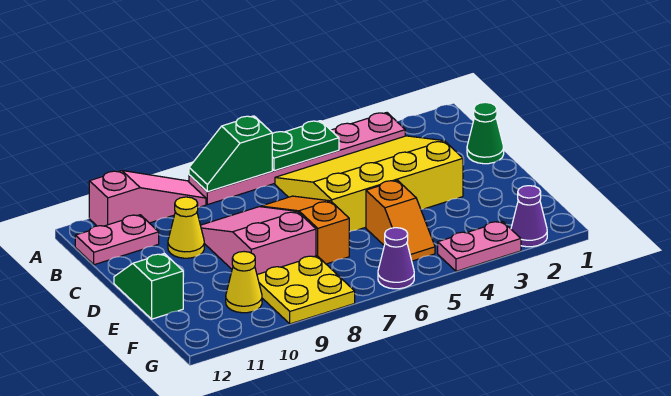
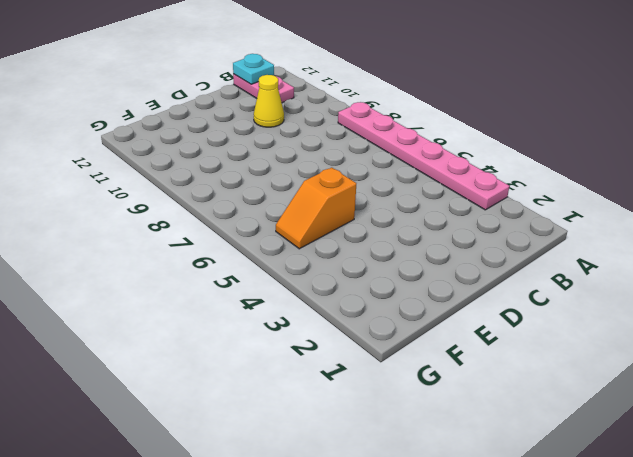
cyan 1x1 plate [233,54,274,84] -> none
none -> pink 1x3 slope [89,171,206,226]
none -> yellow 3x4 slope [275,136,463,232]
none -> green 1x1 cone [467,102,504,164]

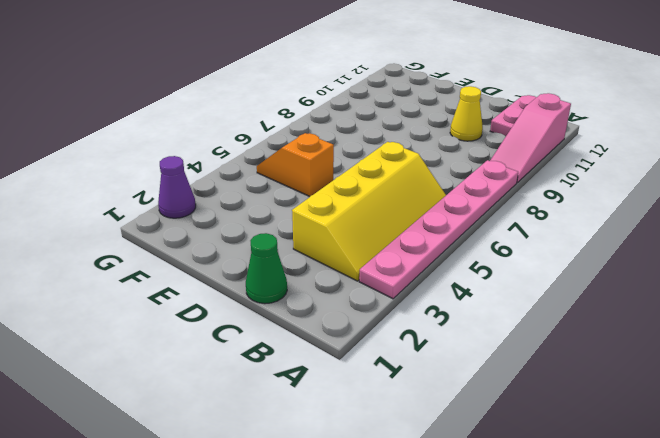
yellow 2x4 slope [292,142,446,281] -> yellow 3x4 slope [275,136,463,232]
none -> orange 1x3 slope [261,196,349,264]
none -> pink 2x3 slope [200,207,316,274]
none -> green 1x2 slope [114,253,183,319]

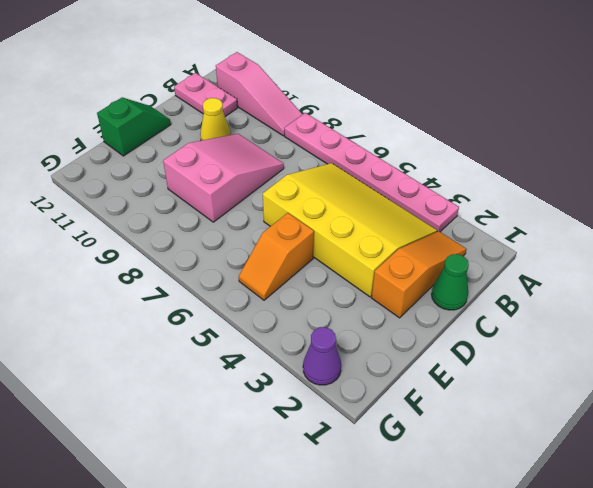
orange 1x3 slope [372,231,466,318] -> orange 1x3 slope moved to [261,196,349,264]
none -> yellow 2x2 plate [257,256,355,324]
none -> yellow 1x1 cone [226,252,262,313]
none -> pink 1x2 plate [438,221,521,271]

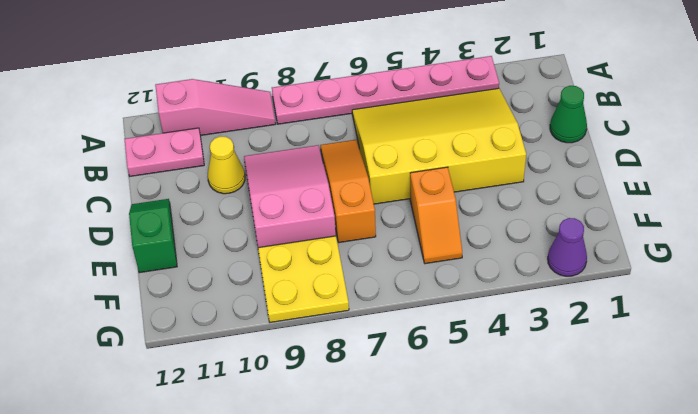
none -> yellow 1x1 cone [226,252,262,313]
none -> pink 1x2 plate [438,221,521,271]
none -> purple 1x1 cone [378,228,414,289]

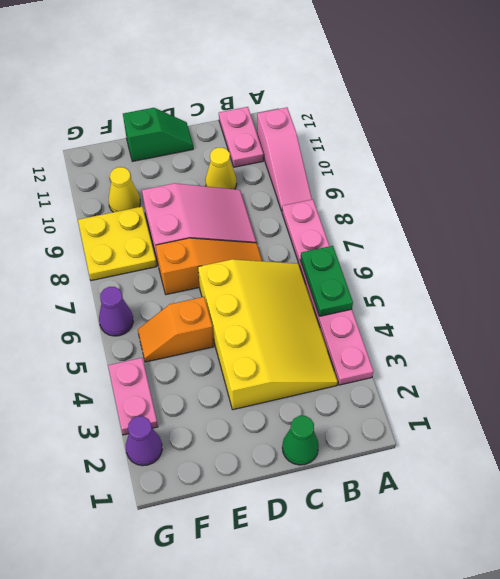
none -> green 1x2 slope [189,116,272,192]

